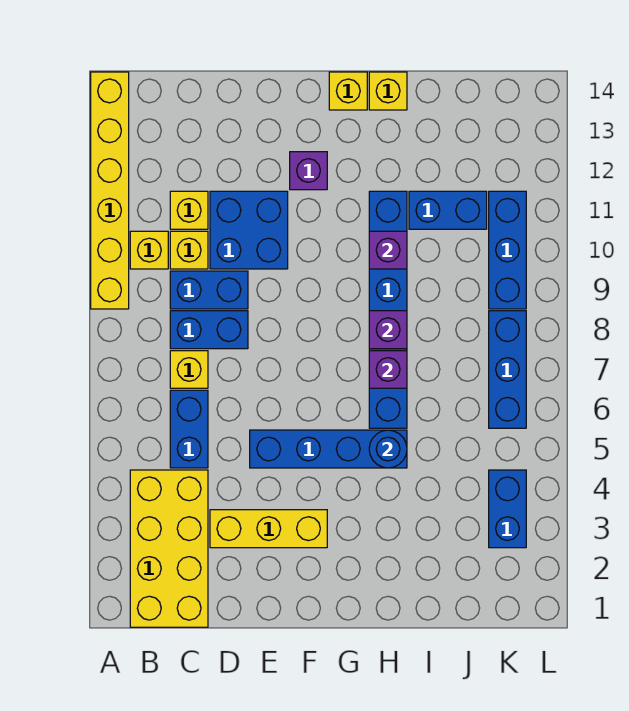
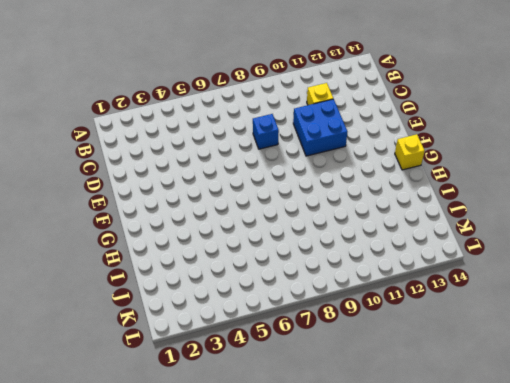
blue 1x1 brick [253,114,279,149] -> blue 1x2 brick [170,311,248,349]
none -> yellow 1x6 brick [91,72,129,309]
none -> yellow 2x4 brick [130,470,208,627]
none -> yellow 1x1 brick [130,231,168,269]

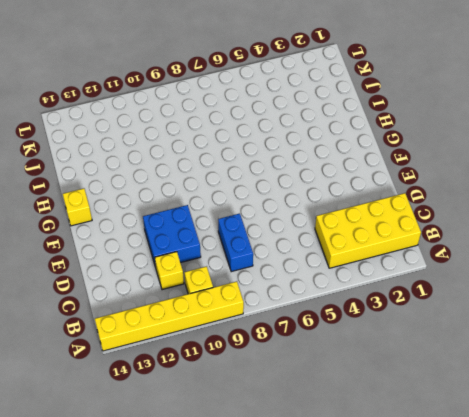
none -> blue 1x2 brick [170,390,208,468]
none -> yellow 1x1 brick [170,351,208,388]
none -> blue 1x2 brick [170,271,248,309]

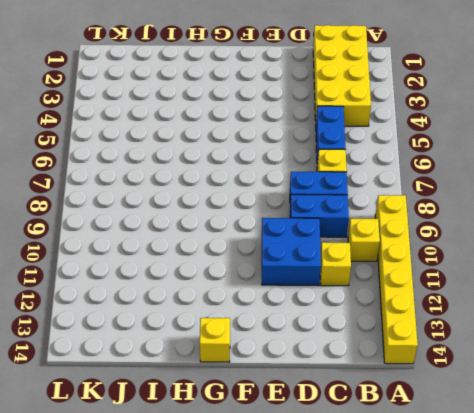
none -> yellow 1x1 brick [170,231,208,269]
none -> yellow 1x3 brick [210,510,327,548]
none -> blue 1x4 brick [250,430,407,468]

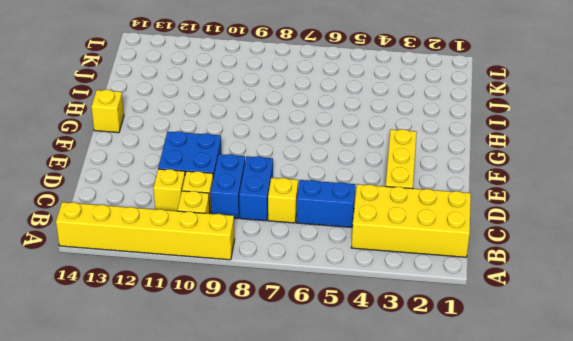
none -> blue 1x4 brick [250,430,407,468]
none -> purple 1x1 brick [290,152,327,190]
none -> blue 1x6 brick [369,191,407,428]

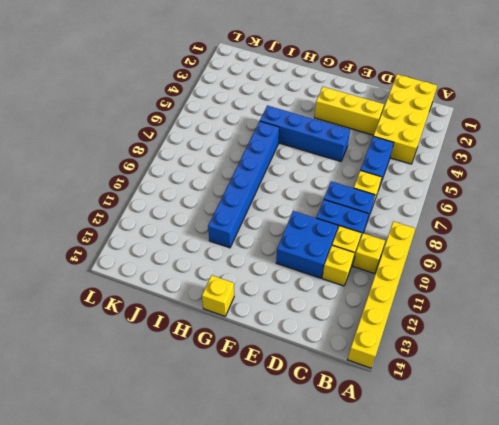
none -> purple 1x1 brick [290,152,327,190]
none -> yellow 1x1 brick [369,72,407,110]
none -> blue 1x2 brick [409,191,487,229]

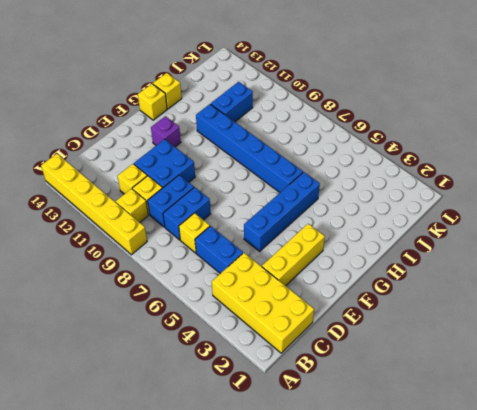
none -> blue 1x2 brick [489,470,526,548]
none -> blue 1x3 brick [489,311,526,428]
none -> blue 1x3 brick [489,191,526,309]

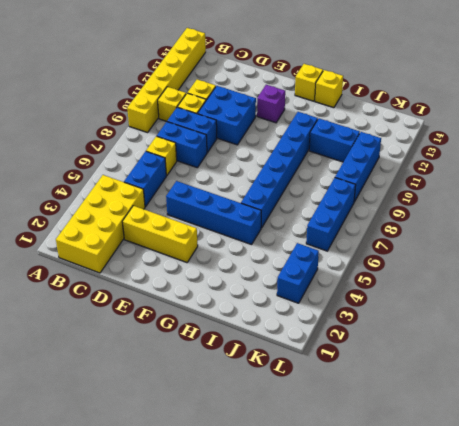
none -> blue 1x1 round brick [369,430,407,468]
none -> purple 1x1 brick [369,351,407,388]
none -> purple 1x1 brick [369,311,407,349]

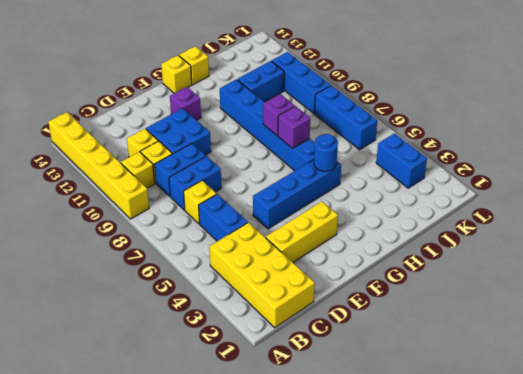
none -> purple 1x1 brick [369,231,407,269]

